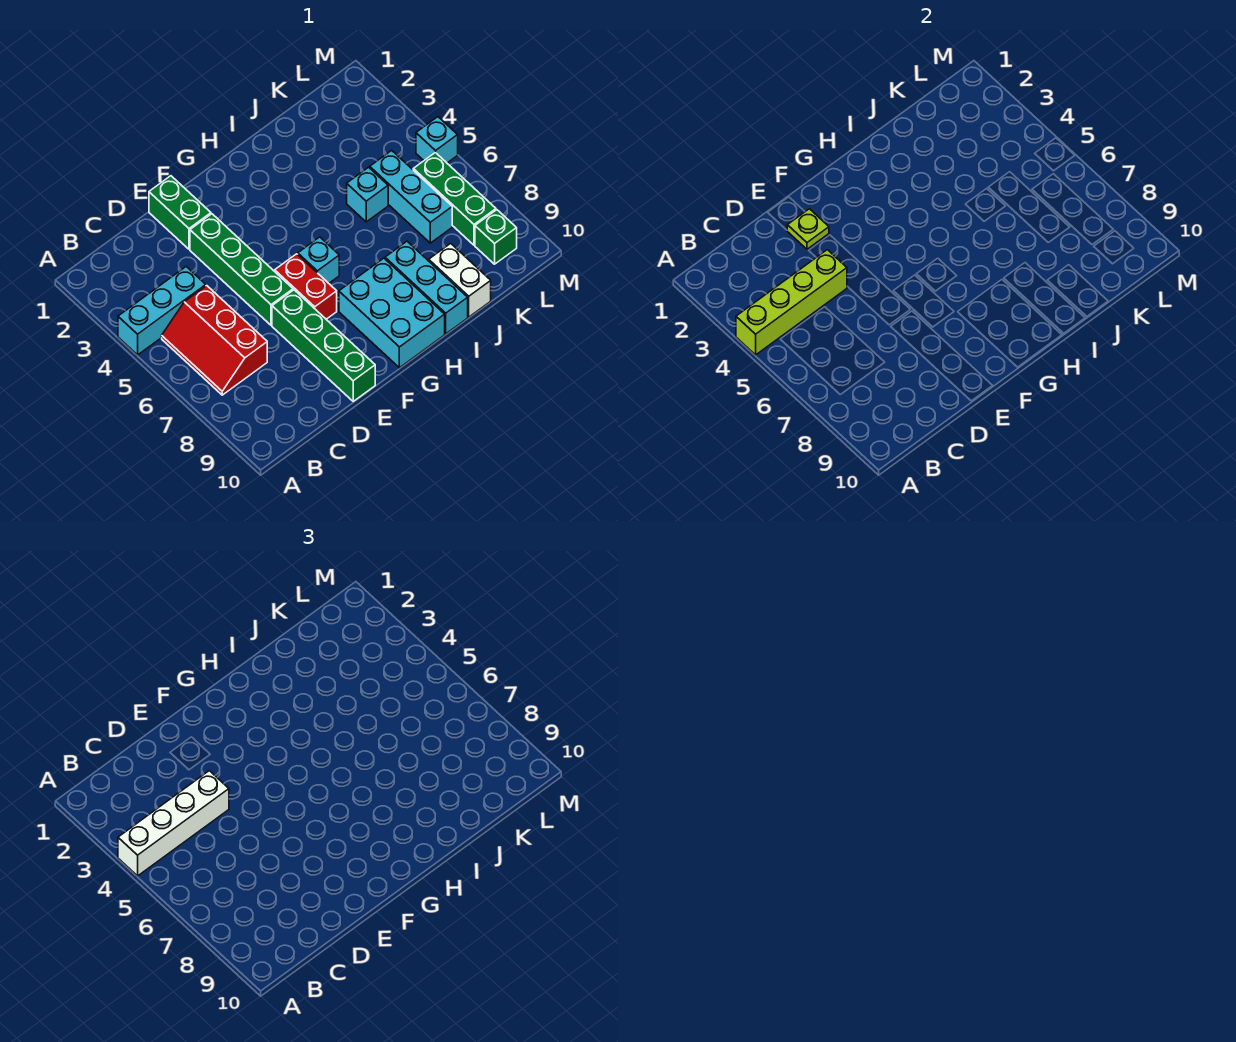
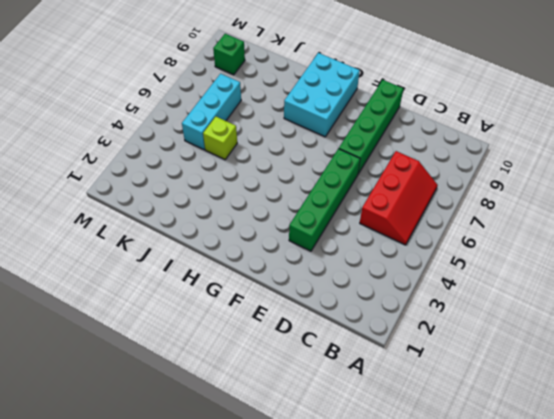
lime 1x1 brick [203,117,237,160] -> cyan 1x1 brick [347,167,388,222]
none -> cyan 1x3 brick [118,267,206,355]
none -> green 1x2 brick [149,176,211,249]
none -> red 1x2 brick [275,254,337,319]

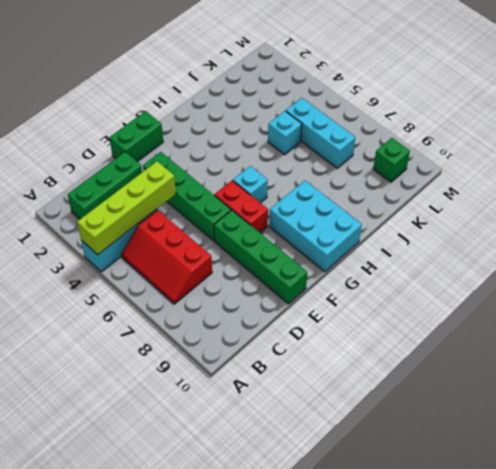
green 1x3 brick [68,152,142,219] -> green 1x3 brick turned to [413,152,496,245]
green 1x2 brick [109,111,163,162] -> green 1x2 brick turned to [149,176,211,249]
none -> cyan 1x3 brick [385,241,468,334]
none -> white 1x2 brick [429,243,491,317]
none -> cyan 1x1 brick [416,117,458,163]

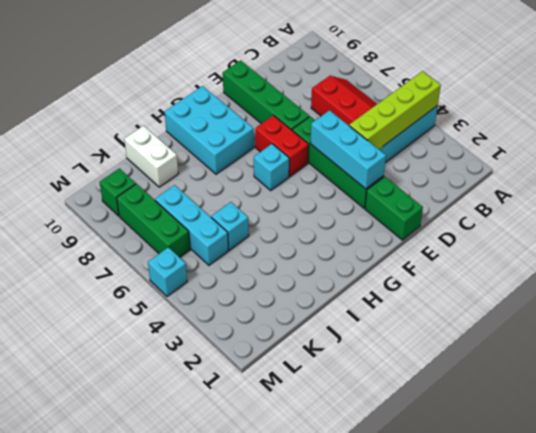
cyan 1x3 brick [310,110,386,189] -> cyan 1x3 brick moved to [385,241,468,334]
none -> lime 1x1 plate [787,209,829,249]
none -> white 1x4 brick [118,771,229,876]

